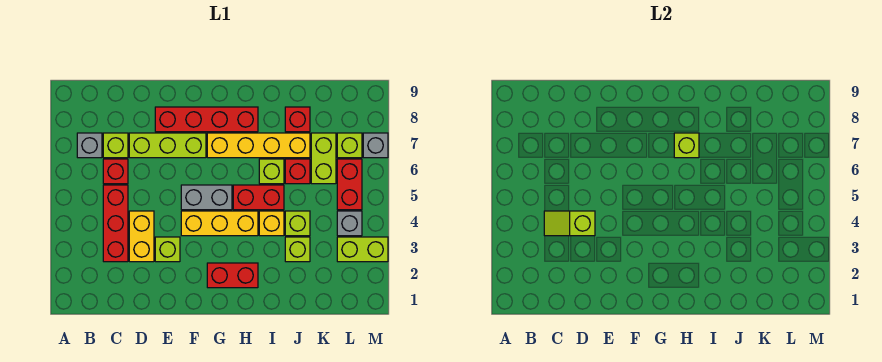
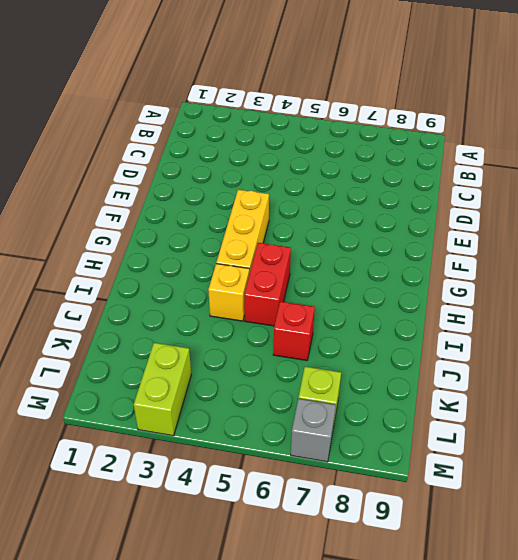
none -> grey 1x1 brick [77,133,102,158]
none -> red 1x3 brick [103,185,128,262]
none -> red 1x1 brick [103,159,128,184]

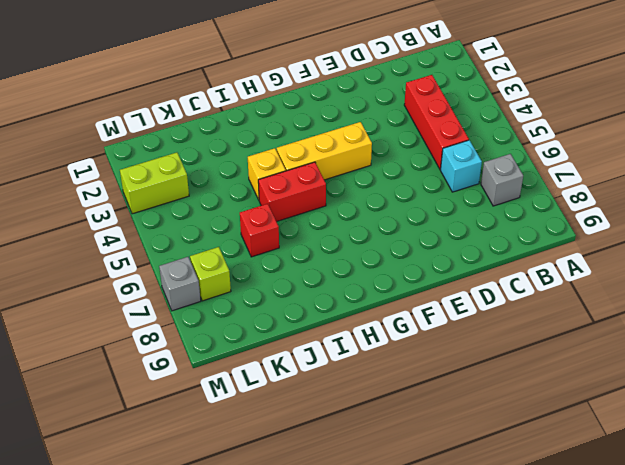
cyan 1x1 brick [441,140,482,192] -> red 1x1 brick [103,159,128,184]
none -> lime 1x1 brick [103,133,128,158]
none -> yellow 1x2 brick [129,211,154,262]
none -> lime 1x3 brick [129,133,206,158]

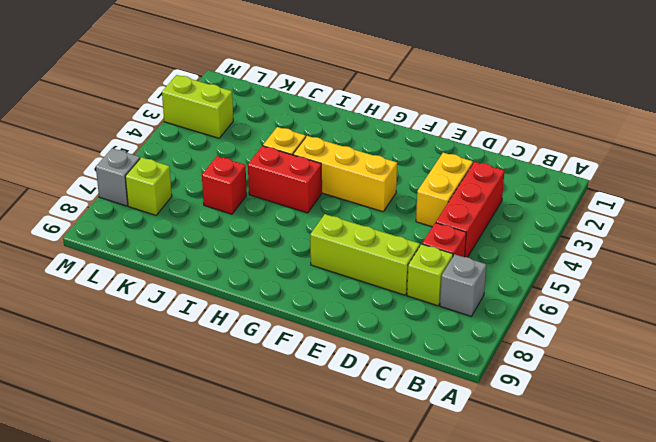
none -> lime 1x1 brick [155,237,180,262]
none -> red 1x4 brick [155,107,258,132]
none -> grey 1x2 brick [181,185,232,210]

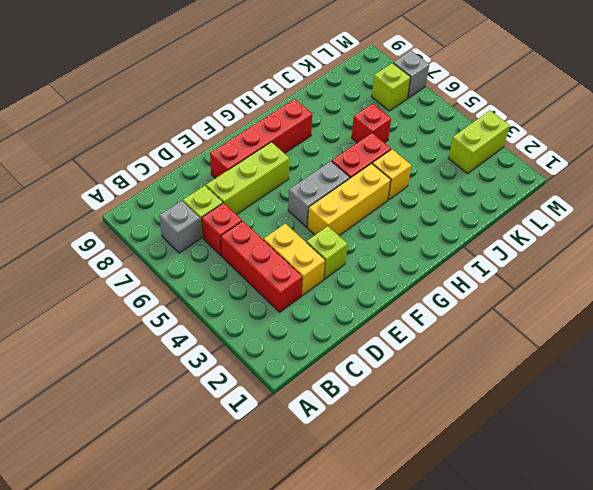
none -> red 1x2 brick [207,263,258,288]
none -> yellow 1x4 brick [207,133,310,158]
none -> lime 1x1 brick [259,159,284,184]

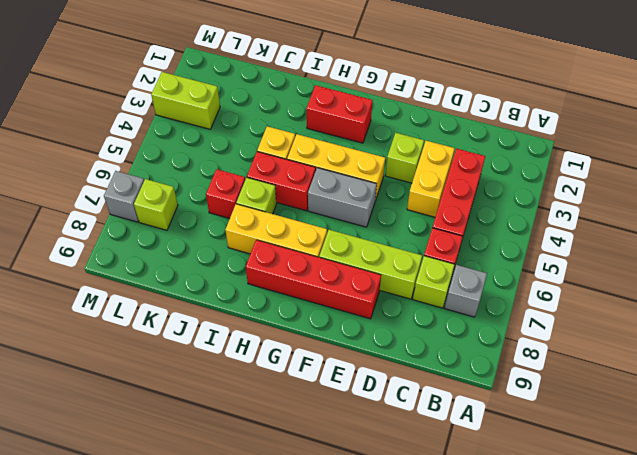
yellow 1x3 brick [225,204,327,257] -> yellow 1x4 brick [207,133,310,158]
none -> lime 1x1 brick [285,237,310,262]
none -> lime 1x1 brick [285,211,310,236]
none -> red 1x1 brick [285,107,310,132]

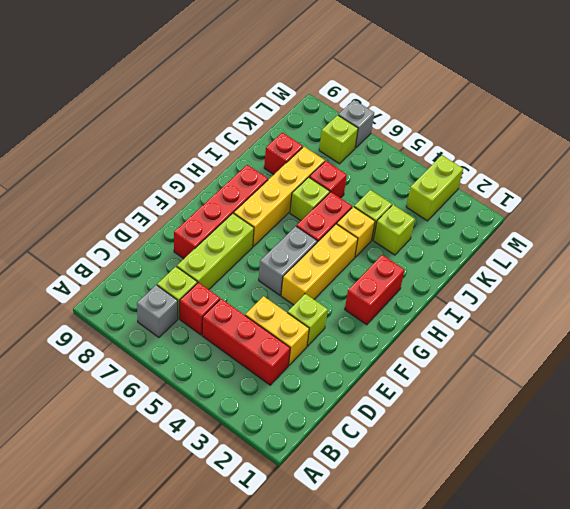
none -> lime 1x2 brick [311,133,336,184]
none -> grey 1x1 brick [337,211,362,236]
none -> red 1x2 brick [337,159,362,210]

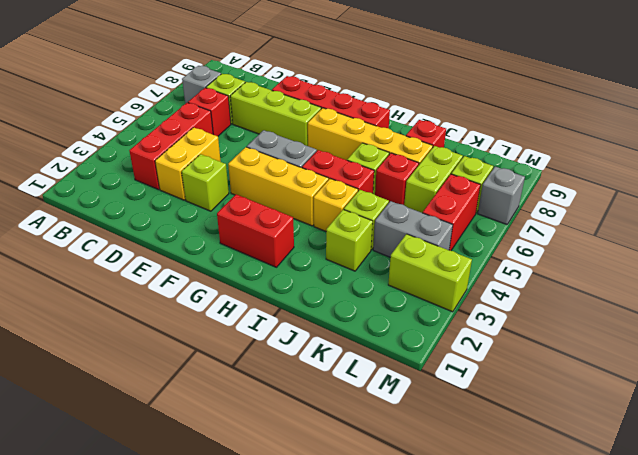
grey 1x2 brick [373,201,453,257] -> grey 1x1 brick [337,211,362,236]
none -> lime 1x2 slope [544,211,595,236]
none -> lime 1x1 brick [674,133,699,158]

